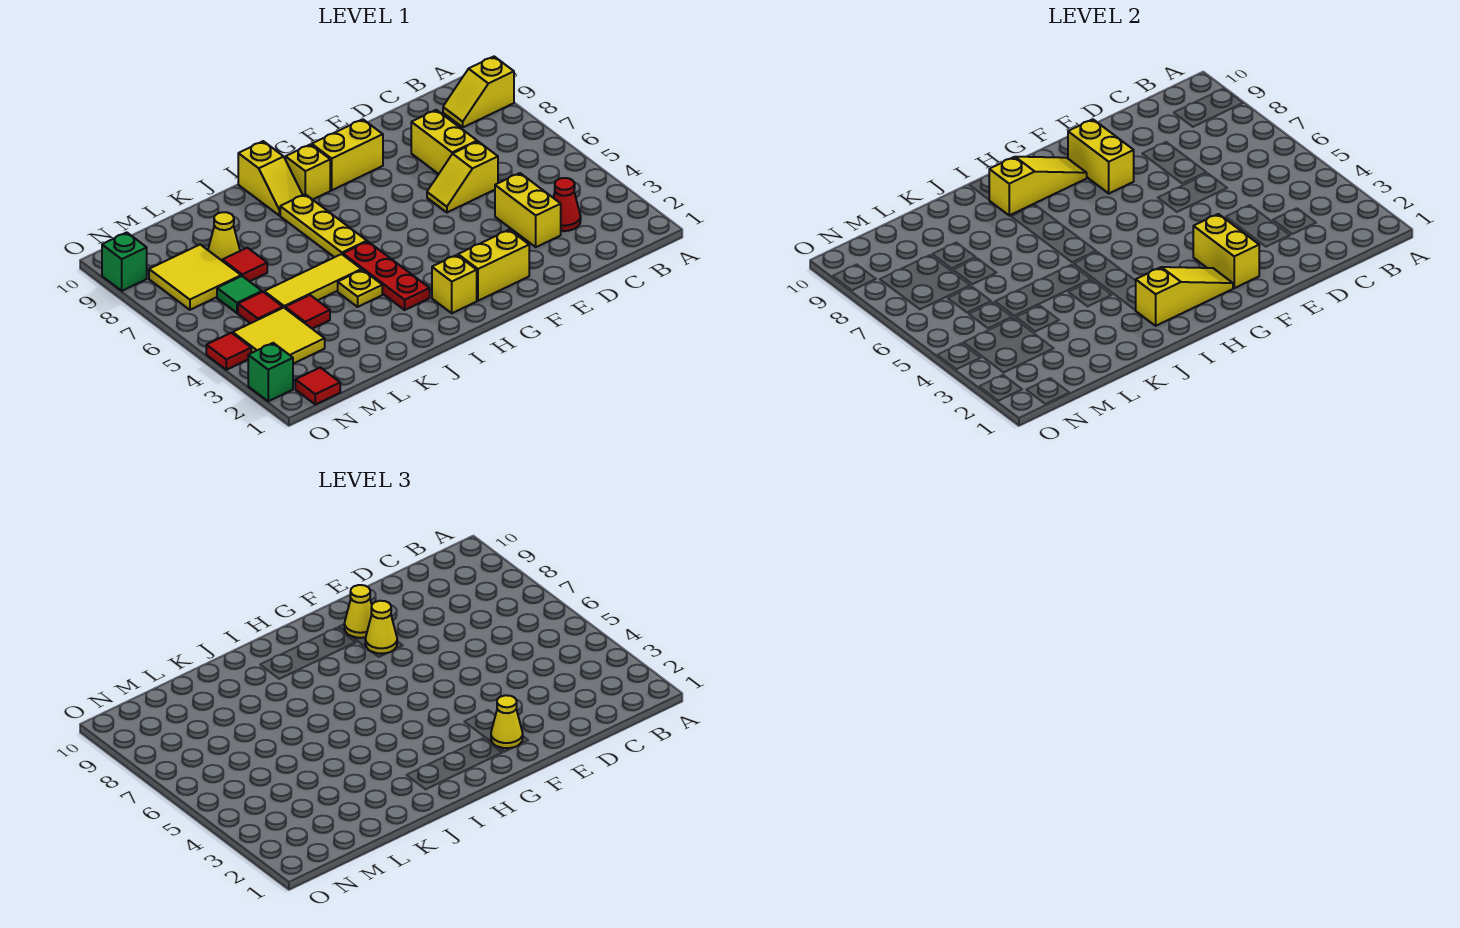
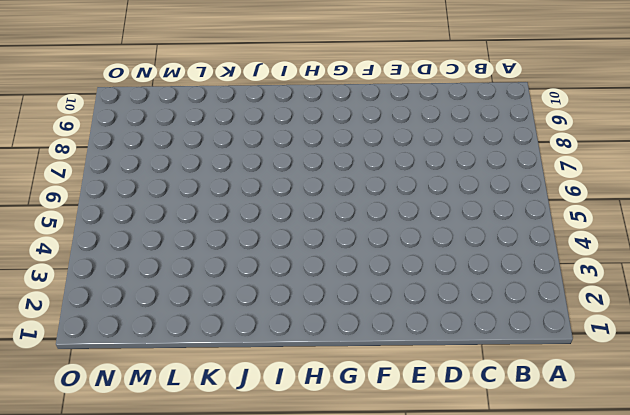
none -> yellow 1x2 slope [443,57,514,127]
none -> red 1x1 cone [553,178,581,231]
none -> yellow 1x2 brick [495,173,561,247]
none -> yellow 1x2 slope [427,142,498,212]

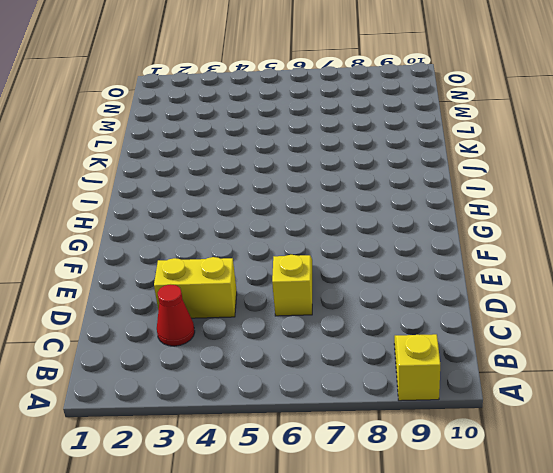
none -> yellow 1x2 brick [411,110,477,174]
none -> yellow 1x2 brick [458,230,529,301]
none -> yellow 1x2 brick [312,119,383,190]
none -> yellow 1x1 brick [432,255,477,313]

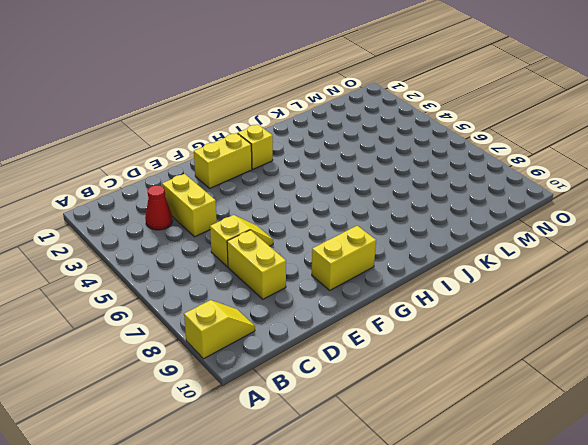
none -> yellow 1x1 brick [286,144,330,200]
none -> red 1x3 plate [343,242,430,310]
none -> yellow 1x3 plate [280,194,367,257]
none -> yellow 1x2 slope [238,141,303,215]

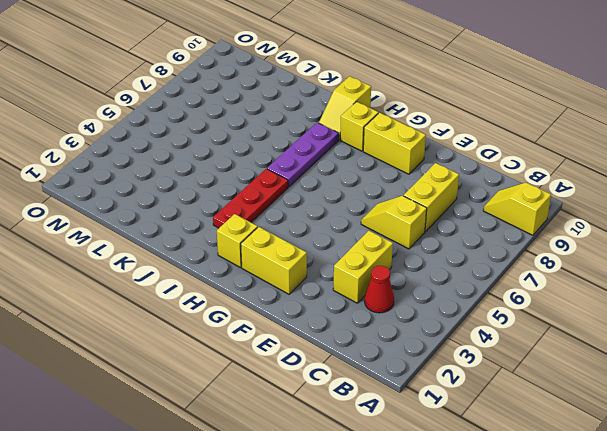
purple 1x3 plate [267,122,339,187] -> yellow 1x3 plate [280,194,367,257]
none -> yellow 1x1 plate [338,270,382,307]
none -> yellow 1x3 tile [264,254,362,308]
none -> red 1x1 tile [285,295,330,329]
none -> red 1x1 tile [222,248,267,282]

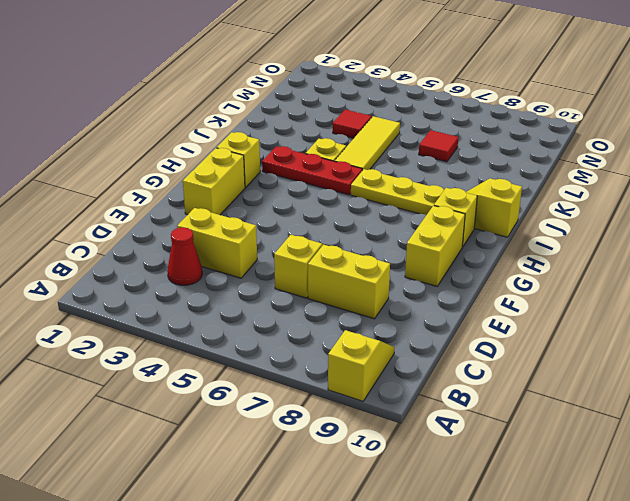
none -> yellow 1x1 cone [208,212,240,260]
none -> yellow 2x2 tile [233,308,325,364]
none -> red 1x1 tile [238,292,283,323]
none -> green 1x1 tile [217,276,262,313]

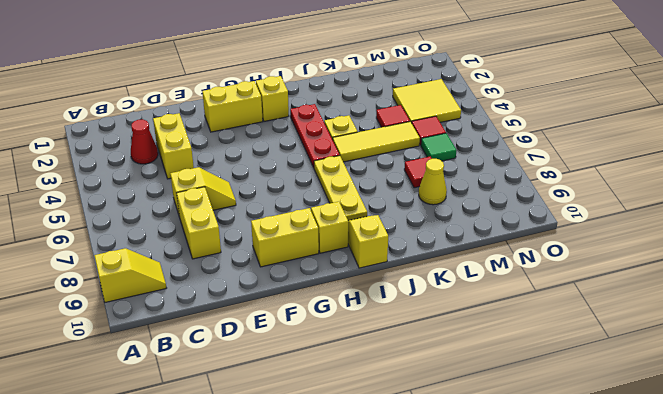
none -> yellow 2x2 tile [149,245,241,310]
none -> red 1x1 tile [295,367,340,405]
none -> green 1x1 brick [248,343,293,401]
none -> red 1x1 tile [206,333,251,370]

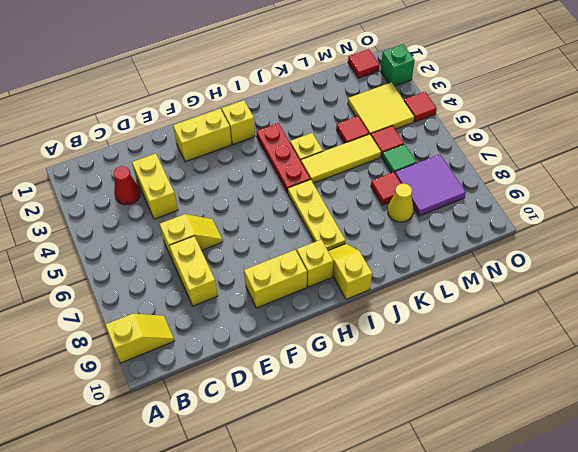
purple 2x2 tile [395,154,466,216] -> yellow 2x2 tile [149,245,241,310]
none -> green 1x1 brick [102,232,147,291]
none -> yellow 1x2 brick [1193,214,1259,288]
none -> yellow 1x2 brick [1068,119,1134,193]
none -> yellow 1x3 slope [1135,267,1233,326]

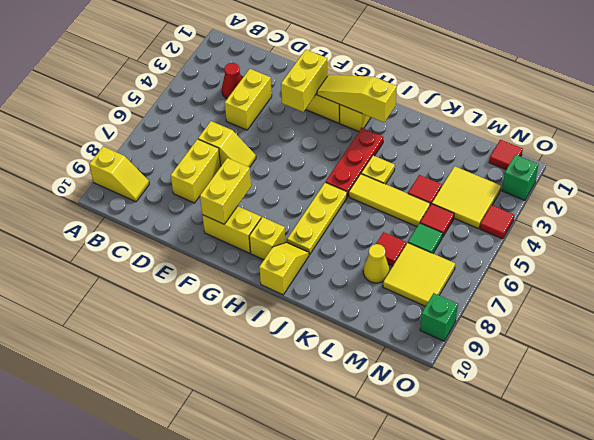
none -> yellow 1x3 slope [989,157,1087,215]
none -> yellow 1x1 cone [491,695,523,748]
none -> yellow 1x1 cone [365,601,397,654]
none -> yellow 1x1 cone [344,585,372,638]

